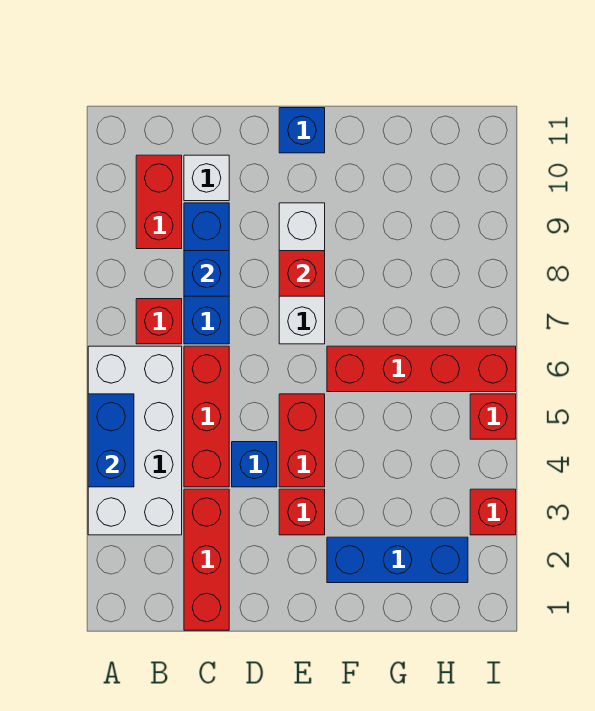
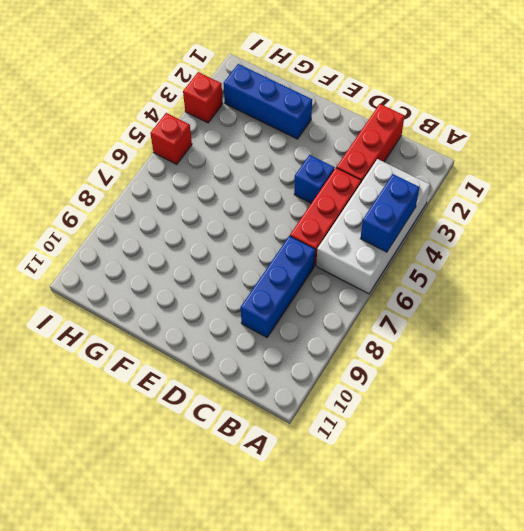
none -> red 1x1 brick [136,299,182,344]
none -> red 1x2 brick [136,155,182,249]
none -> white 1x1 brick [184,155,229,201]

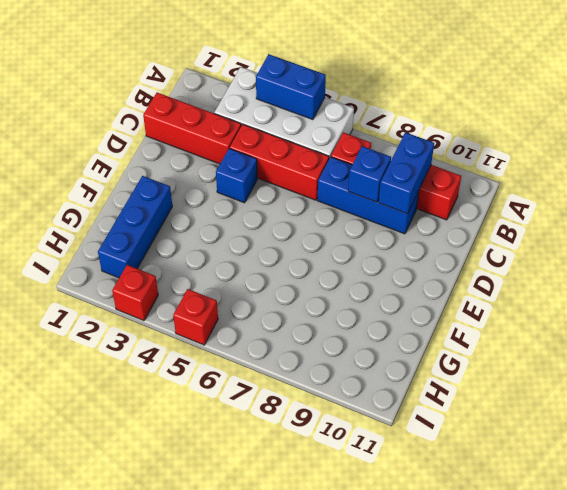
blue 1x2 brick [379,132,434,214] -> none
none -> white 1x1 brick [184,155,229,201]
none -> red 1x1 brick [279,489,325,535]
none -> red 1x2 brick [279,394,325,487]

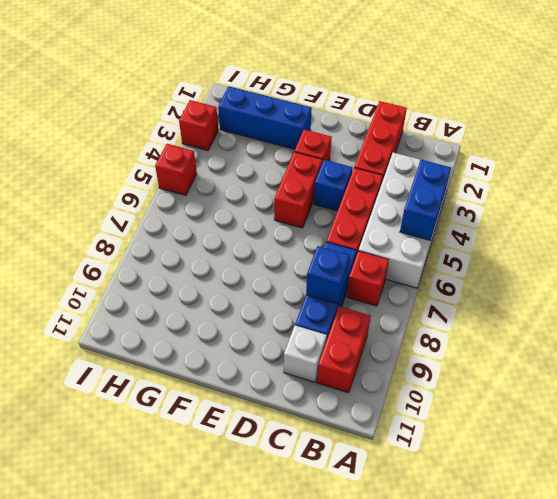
none -> white 1x3 brick [279,203,325,344]
none -> blue 1x1 brick [279,108,325,153]
none -> red 1x4 brick [327,346,516,392]

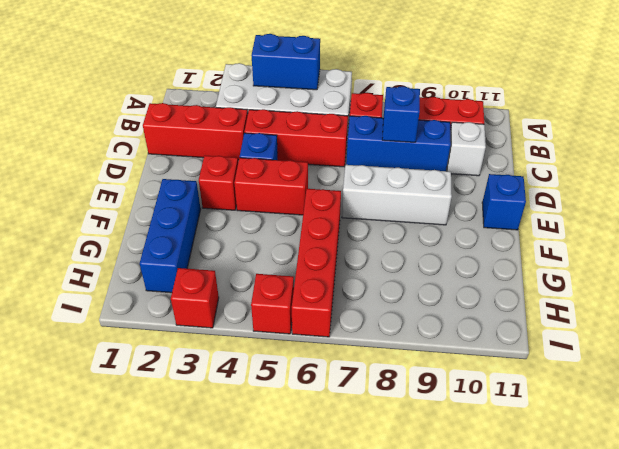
none -> red 1x1 brick [279,251,325,296]

